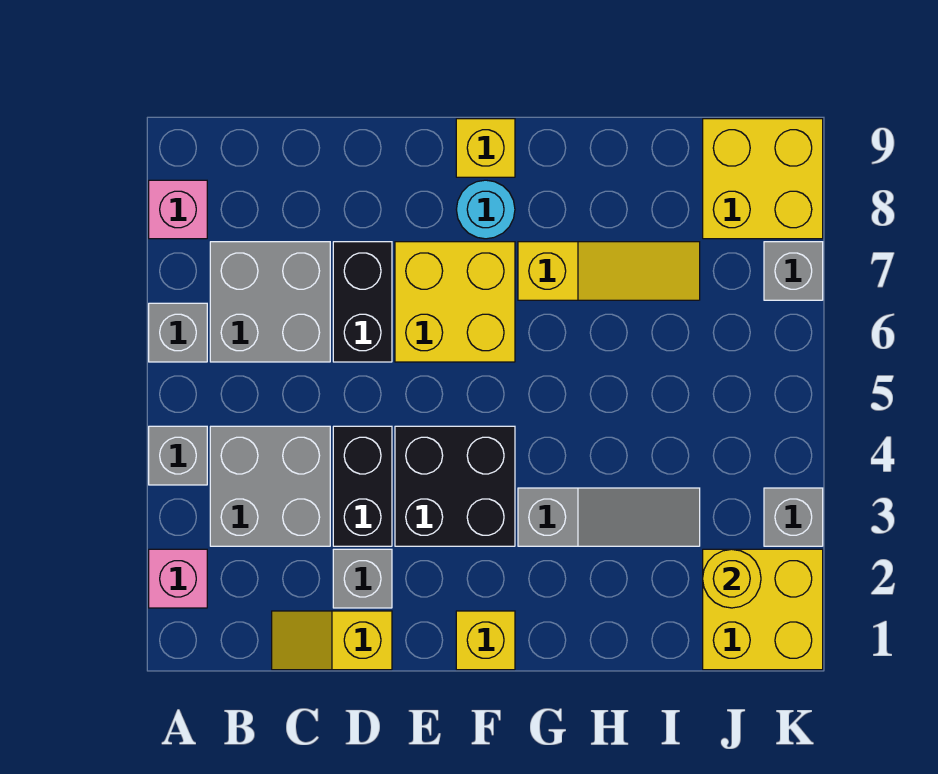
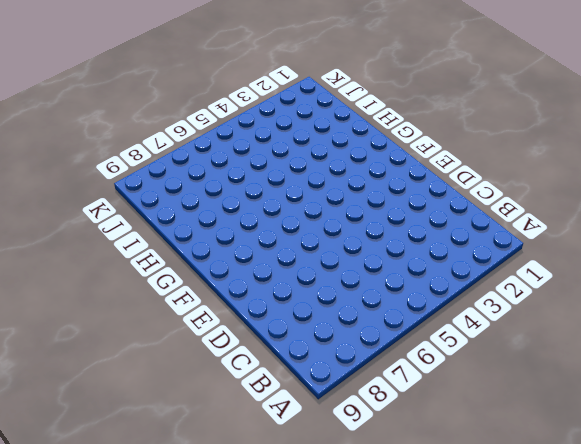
none -> pink 1x1 brick [149,549,207,608]
none -> grey 1x1 brick [149,426,207,485]
none -> grey 1x1 brick [149,303,207,362]

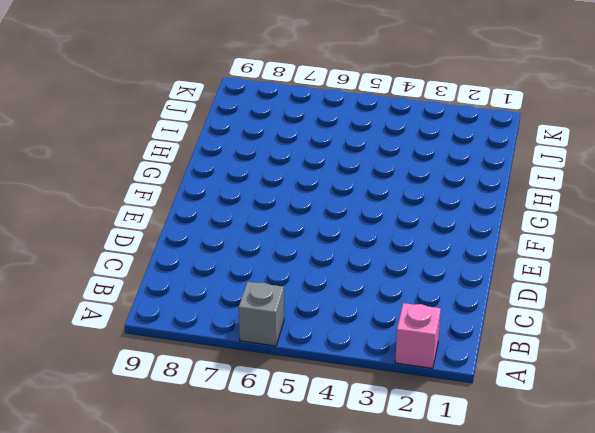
none -> grey 1x1 brick [149,426,207,485]
none -> pink 1x1 brick [149,180,207,239]
none -> grey 2x2 brick [210,426,330,546]

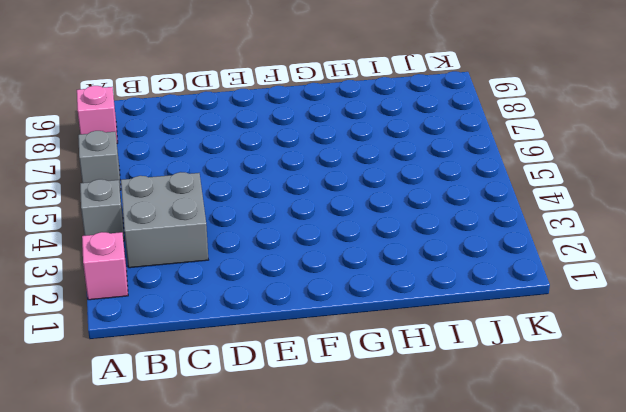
none -> grey 2x2 brick [210,242,330,362]
none -> yellow 1x2 slope [272,611,392,670]
none -> grey 1x1 brick [333,549,392,608]

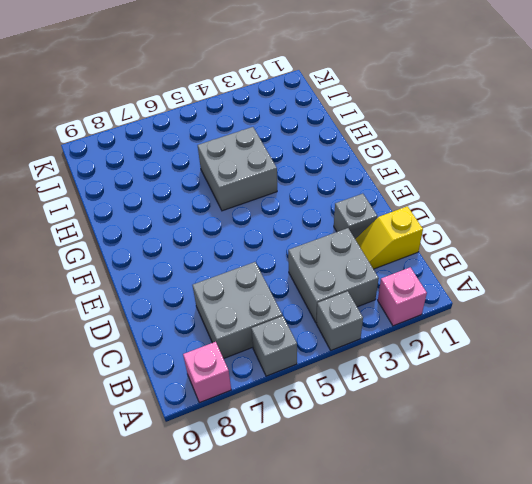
yellow 1x2 slope [355,206,423,269] -> yellow 1x2 slope turned to [272,611,392,670]
grey 2x2 brick [198,127,277,211] -> none
none -> black 1x2 brick [333,426,392,546]
none -> black 1x2 brick [333,242,392,362]
none -> black 2x2 brick [395,426,515,546]

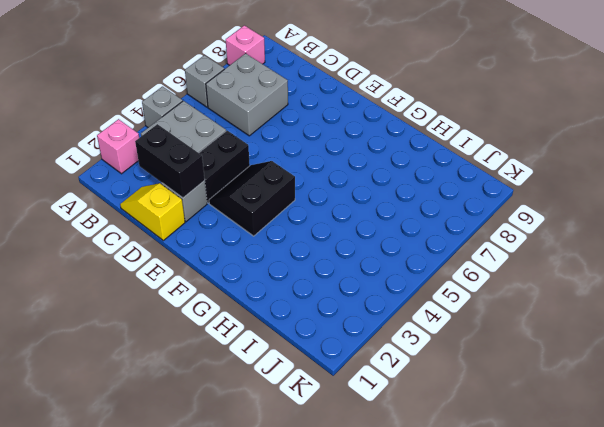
black 1x2 brick [135,124,205,198] -> black 1x2 brick turned to [333,242,392,362]
black 2x2 slope [209,161,295,236] -> black 2x2 brick [395,426,515,546]
none -> yellow 2x2 brick [395,242,515,362]
none -> yellow 1x1 brick [456,611,515,670]
none -> cyan 1x1 round brick [456,180,515,239]

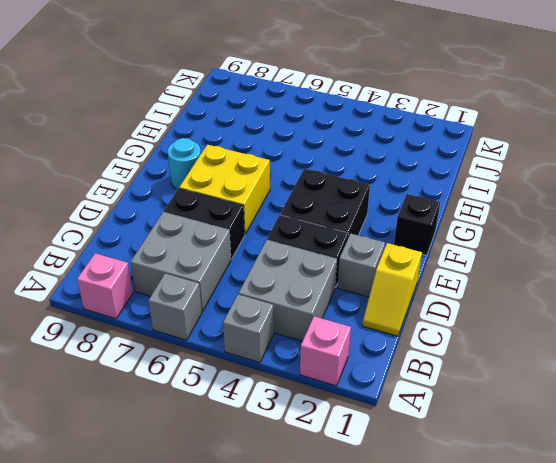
black 1x1 brick [394,194,440,255] -> yellow 1x1 brick [456,611,515,670]
none -> yellow 1x1 brick [456,119,515,177]
none -> grey 1x3 slope [518,488,700,546]
none -> yellow 1x3 slope [518,242,700,300]

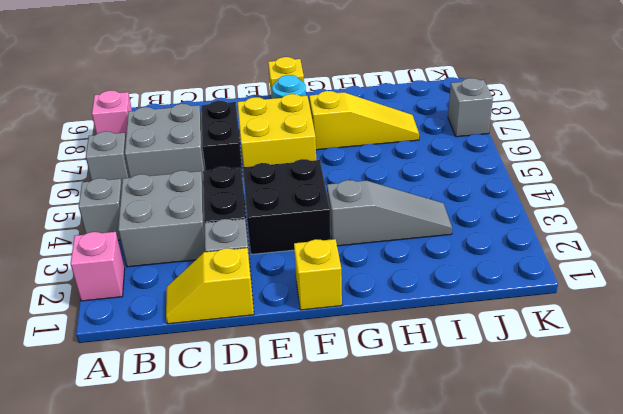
none -> yellow 2x2 brick [703,549,823,670]
none -> yellow 2x2 brick [703,119,823,239]
none -> grey 1x1 brick [764,488,823,546]

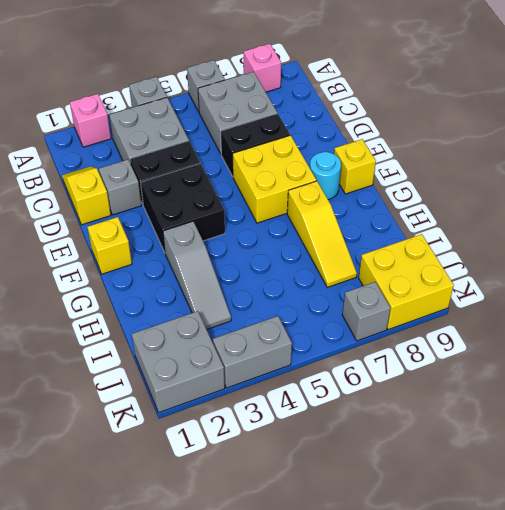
grey 2x2 brick [132,311,225,413] -> yellow 2x2 brick [703,549,823,670]
grey 1x2 brick [213,316,292,388] -> grey 1x1 brick [764,488,823,546]
none -> yellow 1x1 round brick [703,549,761,608]

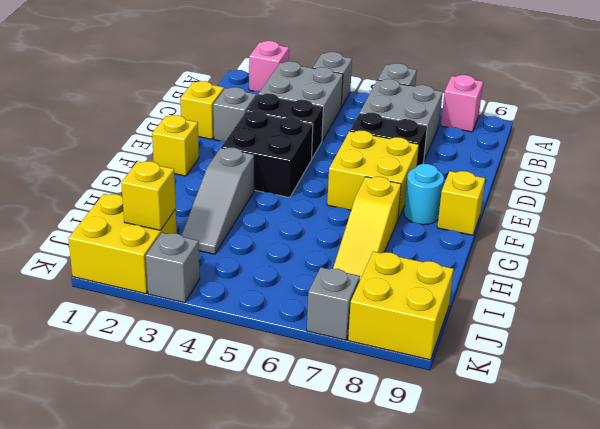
yellow 1x1 brick [121,161,176,230] -> yellow 1x1 round brick [703,549,761,608]

